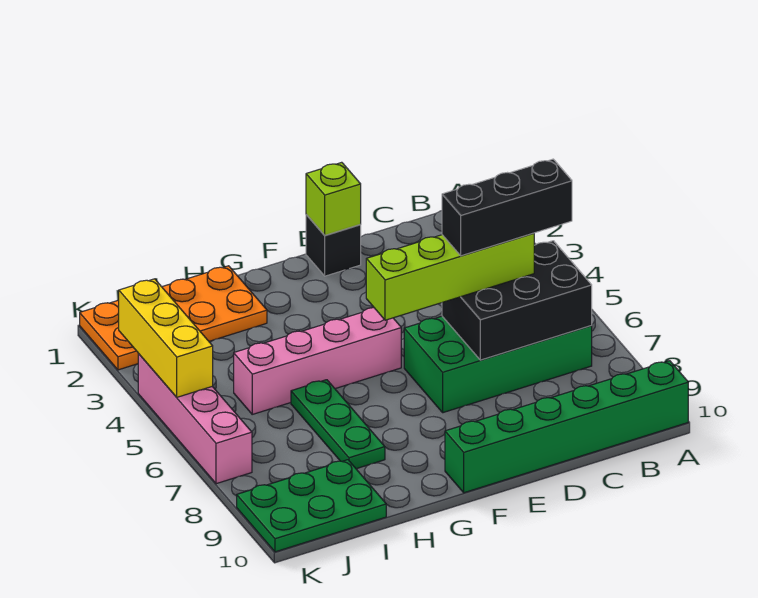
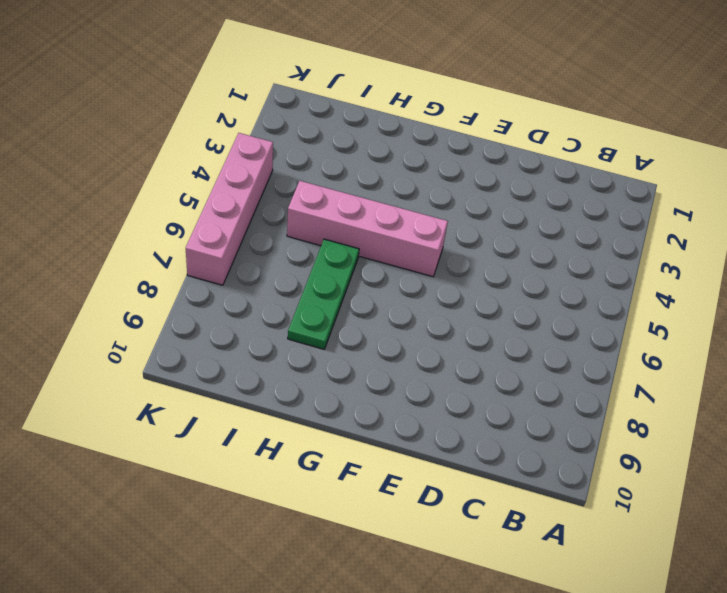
none -> green 1x6 brick [445,361,688,493]
none -> green 2x4 brick [404,316,592,413]
none -> black 1x1 brick [306,215,361,276]

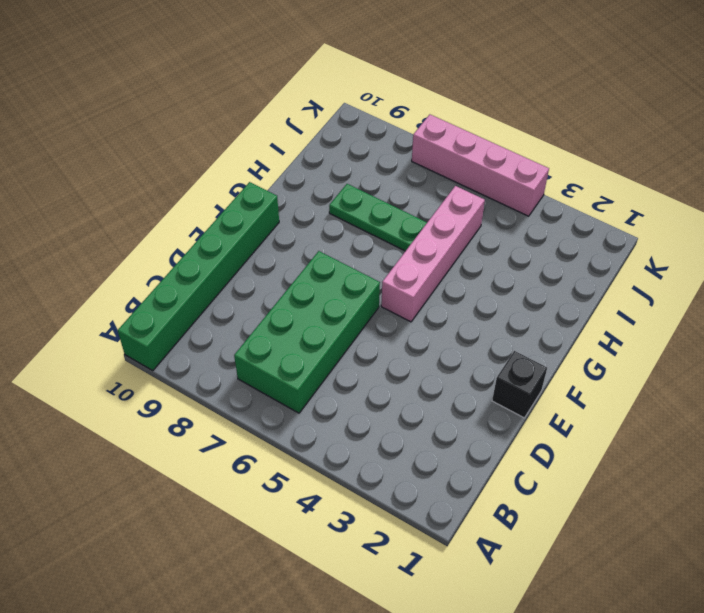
none -> orange 2x4 plate [80,266,267,370]
none -> green 2x3 plate [237,460,386,552]
none -> black 2x3 brick [442,241,592,360]

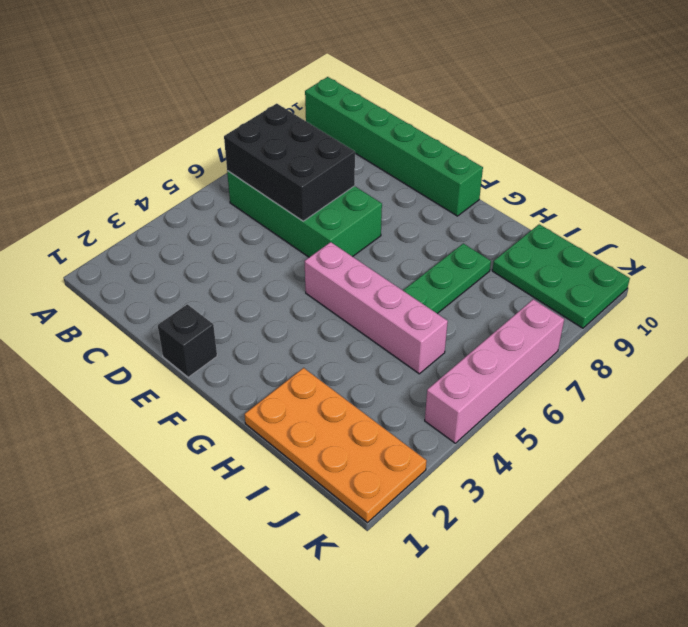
none -> lime 1x1 brick [306,162,361,235]
none -> yellow 1x3 brick [119,279,213,397]
none -> lime 1x4 brick [366,233,534,320]

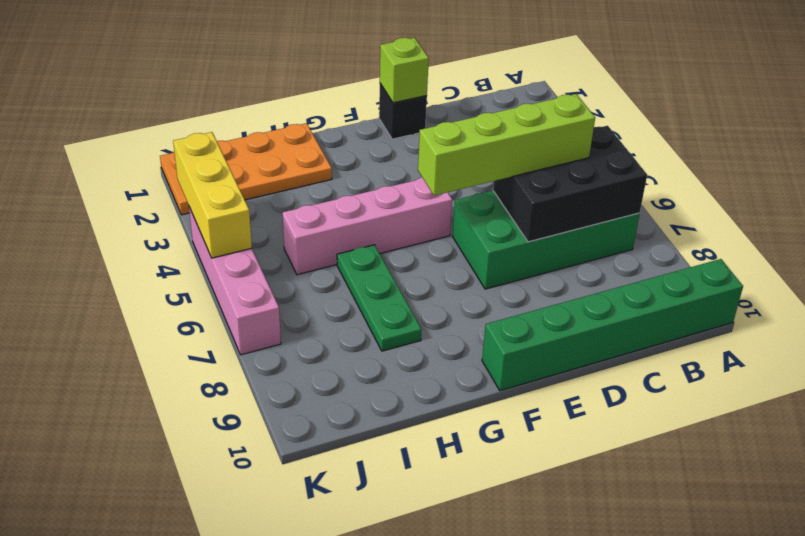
none -> green 2x3 plate [237,460,386,552]
none -> black 1x3 brick [442,159,572,256]

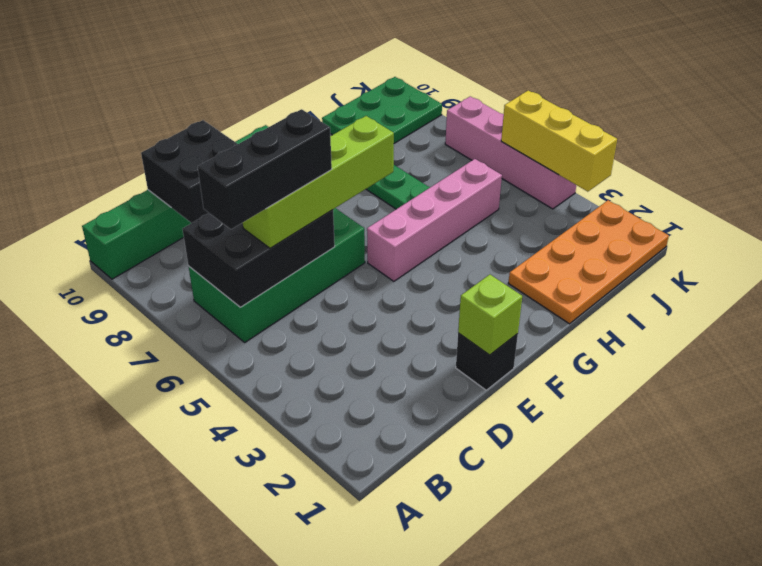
black 2x2 brick [141,120,237,223] -> none

